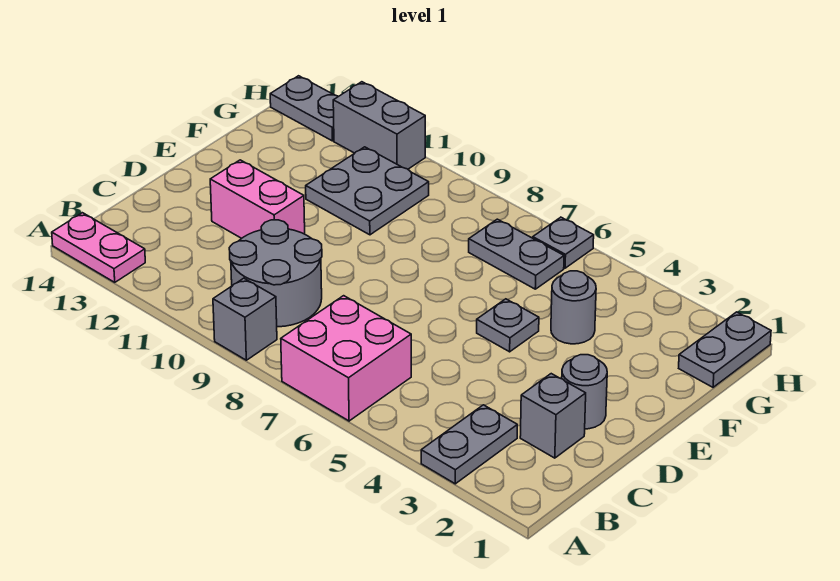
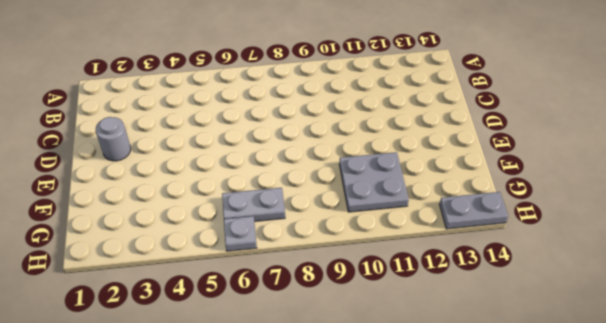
none -> grey 1x2 plate [421,405,517,484]
none -> pink 2x2 brick [281,296,411,421]
none -> grey 1x1 brick [213,278,277,360]

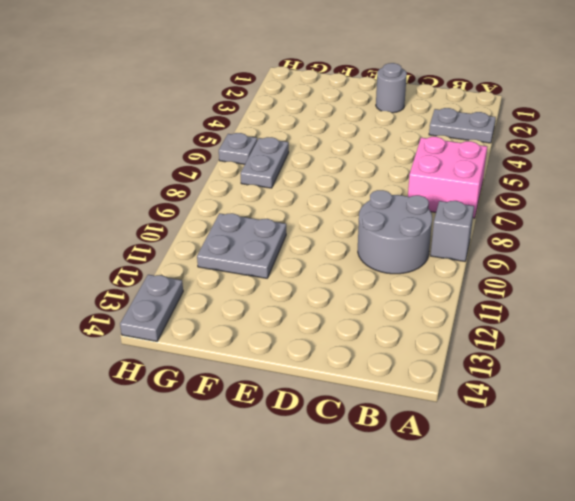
none -> pink 1x2 plate [52,213,145,282]
none -> grey 1x1 brick [520,374,586,458]
none -> pink 1x2 brick [210,160,305,238]

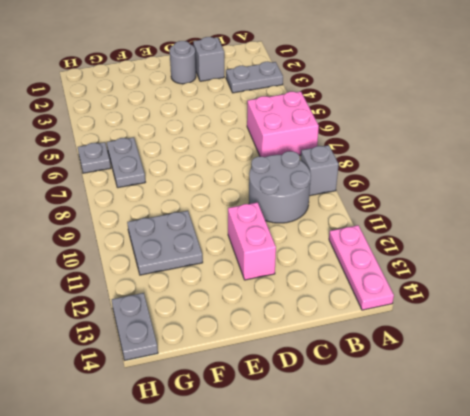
pink 1x3 plate [329,225,394,310] -> pink 1x2 plate [52,213,145,282]
none -> grey 1x1 plate [477,299,539,352]
none -> grey 1x1 round brick [551,271,596,344]
none -> grey 1x2 plate [679,312,771,387]

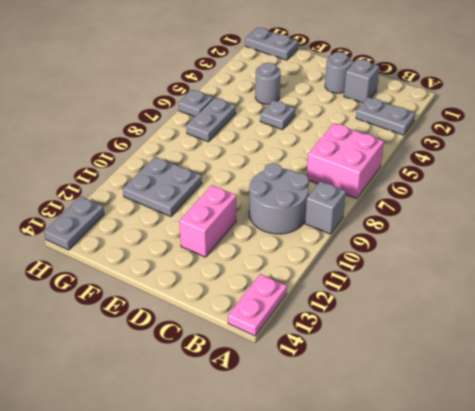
none -> grey 1x2 brick [333,82,425,169]

